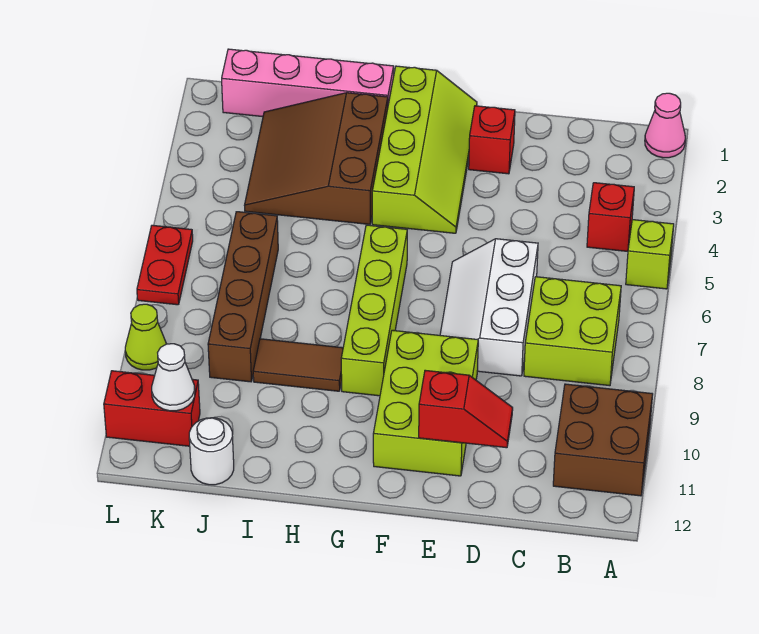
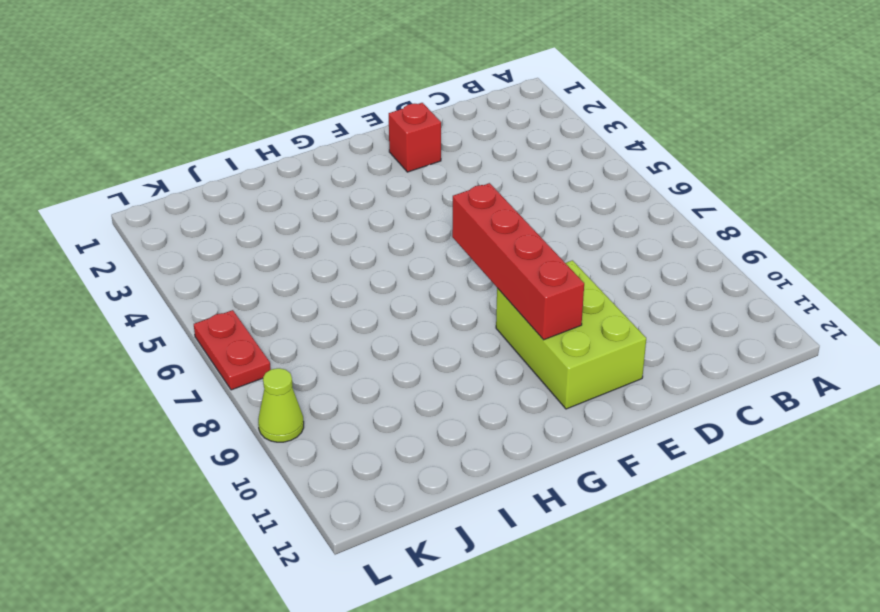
red 1x4 brick [452,183,584,340] -> none
none -> pink 1x1 cone [645,93,685,158]
none -> lime 1x1 brick [626,220,674,289]
none -> brown 2x2 brick [553,384,653,496]

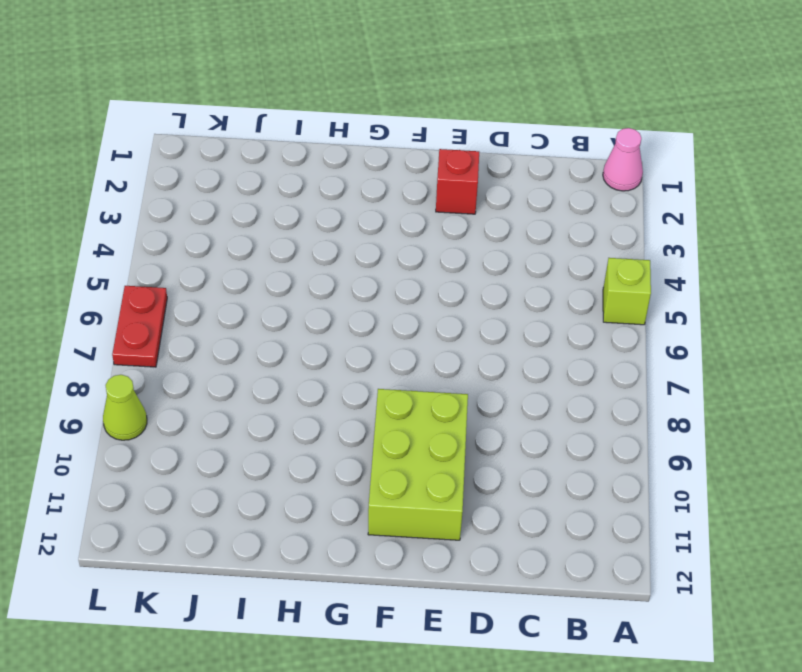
none -> brown 2x2 brick [553,384,653,496]
none -> red 1x1 brick [587,183,634,251]
none -> lime 2x2 brick [524,277,621,386]

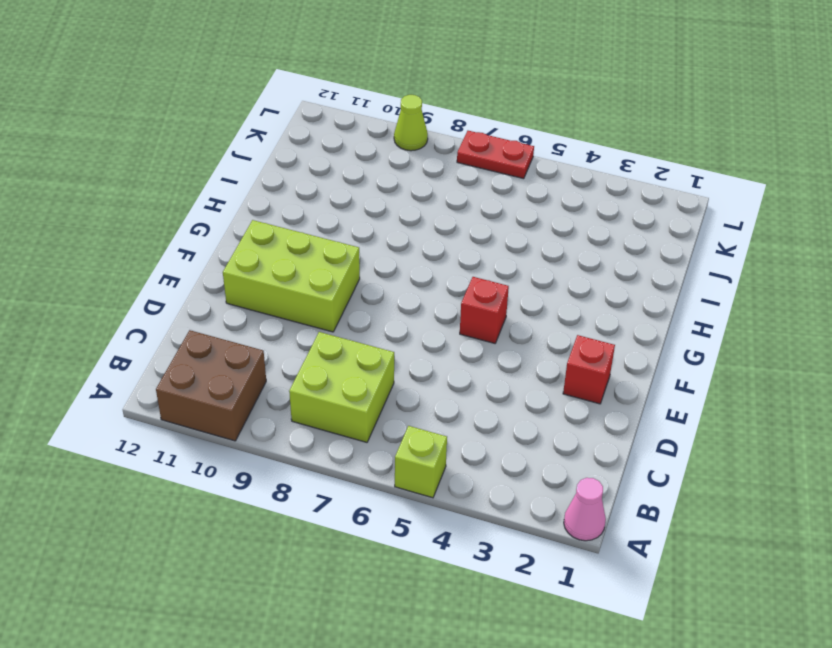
red 1x1 brick [460,277,509,343] -> red 1x1 brick moved to [587,183,634,251]
none -> white 2x3 slope [440,239,538,376]
none -> lime 2x4 slope [372,66,477,233]
none -> lime 1x4 brick [341,225,407,396]

